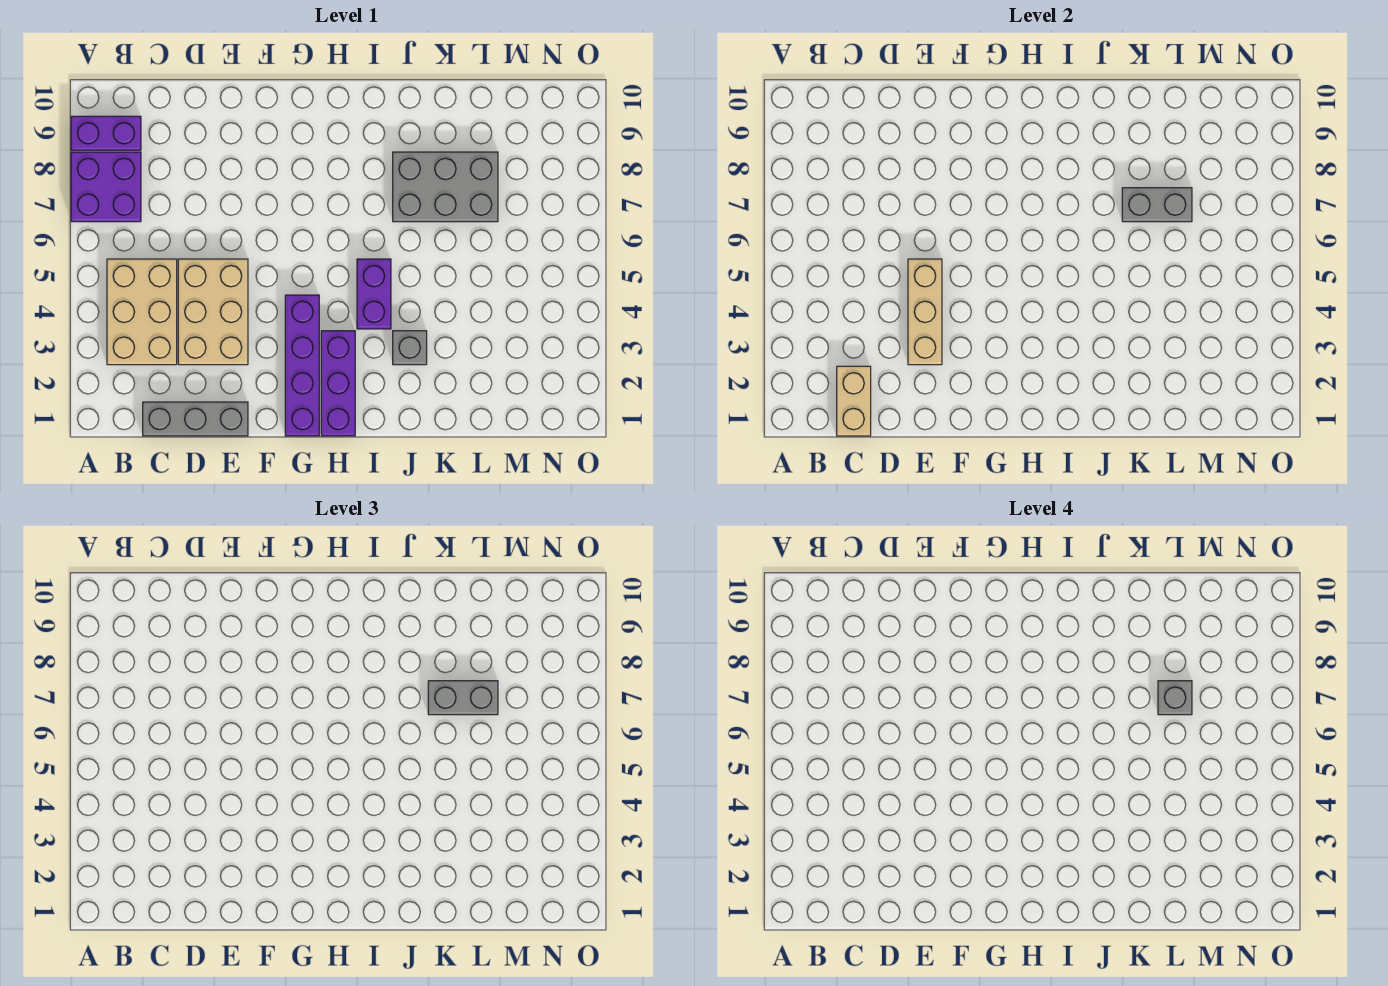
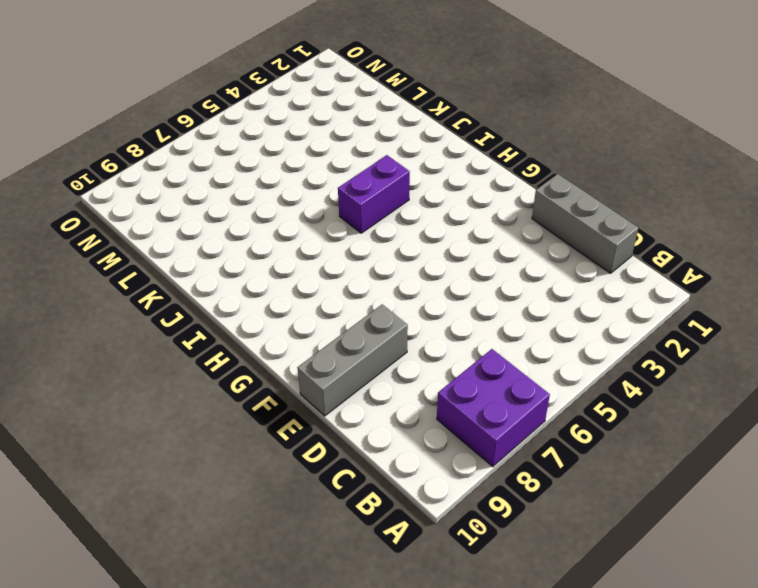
grey 1x3 brick [297,304,408,416] -> none
none -> purple 1x2 brick [71,116,141,150]
none -> tan 2x3 brick [107,259,177,365]
none -> tan 2x3 brick [178,259,248,365]

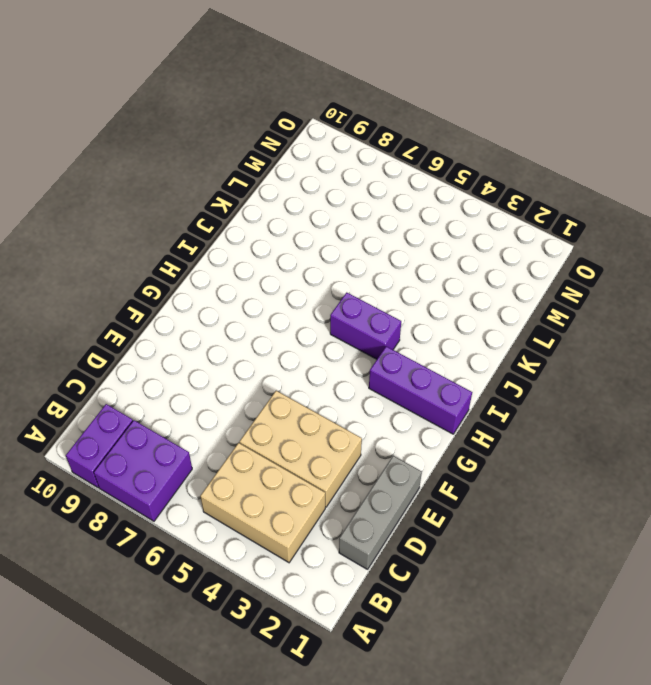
none -> purple 1x4 brick [285,295,319,436]
none -> grey 1x1 brick [393,331,427,365]
none -> grey 2x3 brick [393,152,498,222]

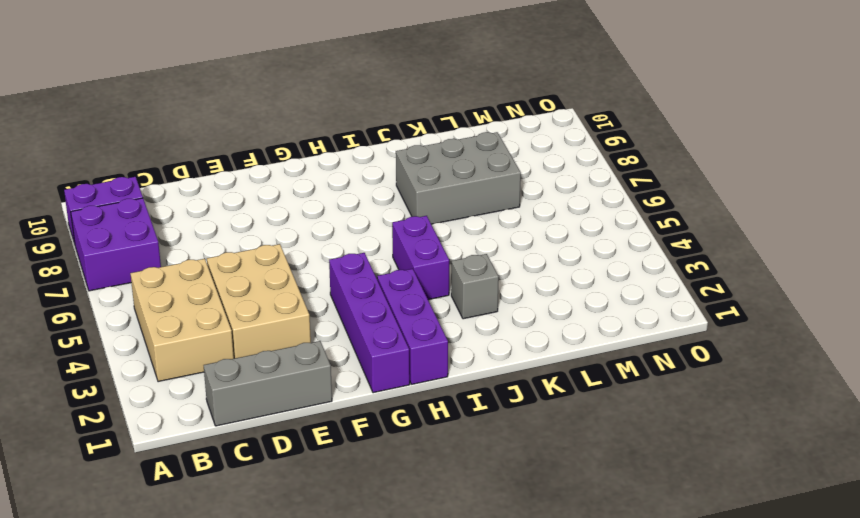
none -> tan 1x2 brick [837,366,871,436]
none -> tan 1x3 brick [908,259,942,365]
none -> grey 1x2 brick [1122,188,1192,222]

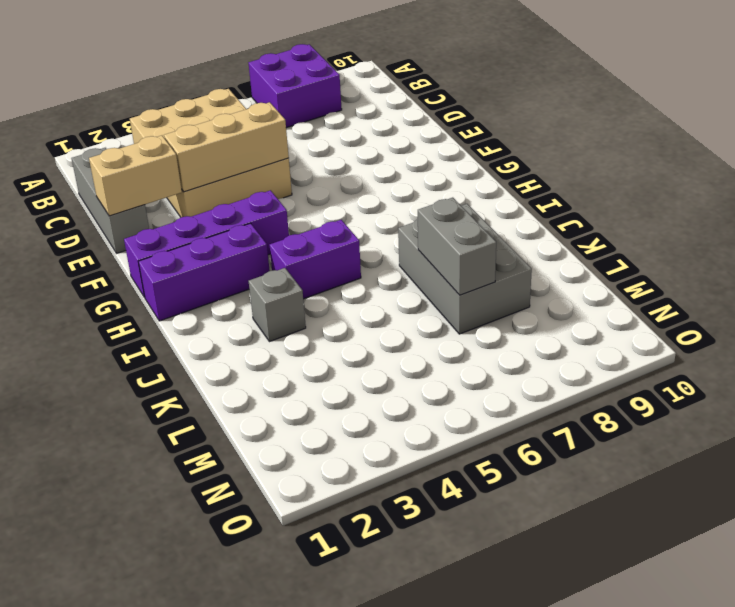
tan 1x2 brick [89,136,182,216] -> tan 1x2 brick moved to [837,366,871,436]
none -> purple 1x2 brick [71,116,141,150]
none -> grey 1x2 brick [428,681,498,715]
none -> grey 1x1 brick [1158,681,1192,715]

